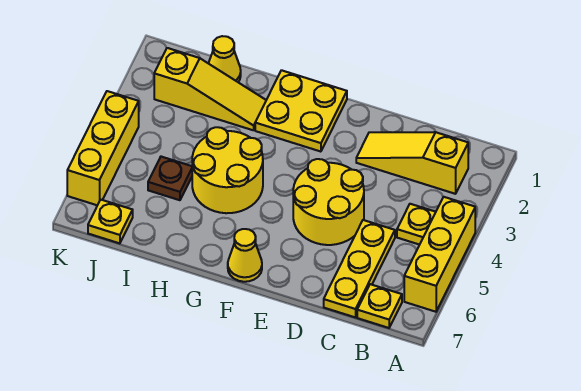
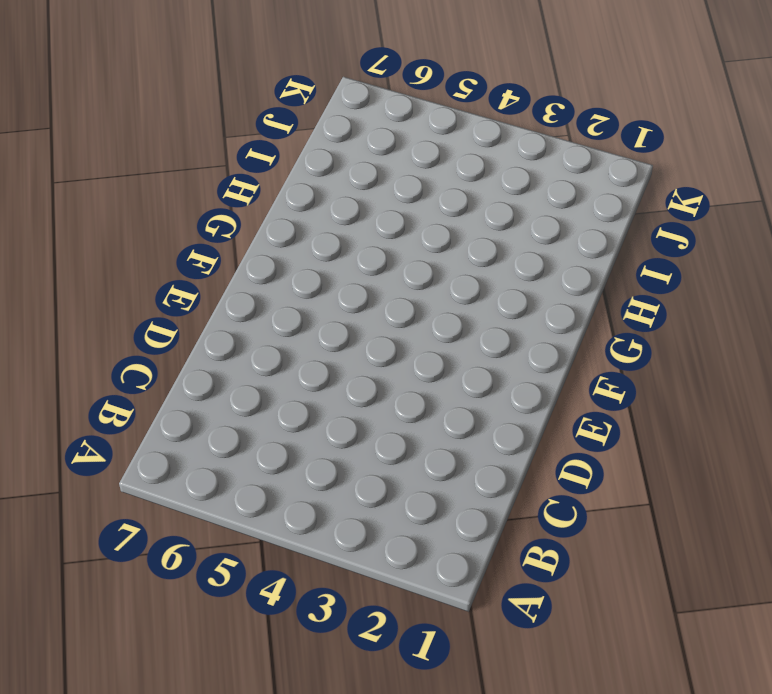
none -> yellow 1x3 brick [404,197,475,312]
none -> yellow 1x3 slope [356,132,468,194]
none -> yellow 1x1 plate [397,204,436,245]

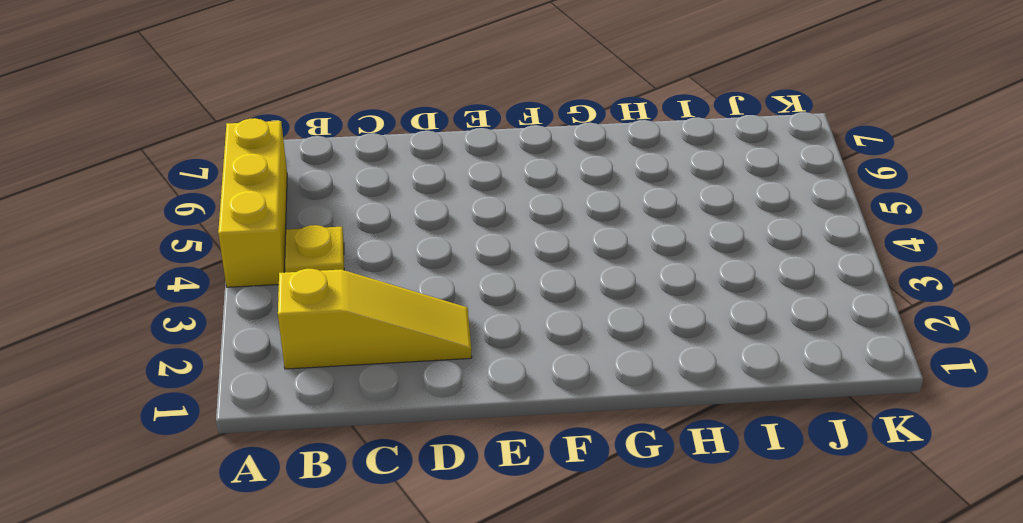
none -> yellow 1x1 plate [357,284,402,328]
none -> yellow 1x3 plate [324,220,395,317]
none -> yellow 2x2 round brick [293,159,364,245]

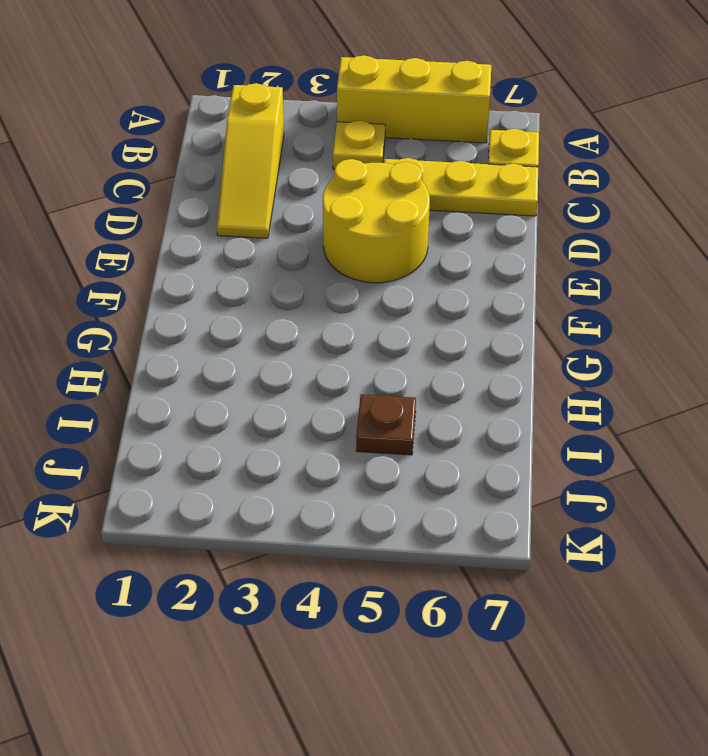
none -> yellow 2x2 plate [255,70,347,152]
none -> yellow 1x1 cone [228,229,262,282]
none -> yellow 2x2 round brick [192,127,263,213]

